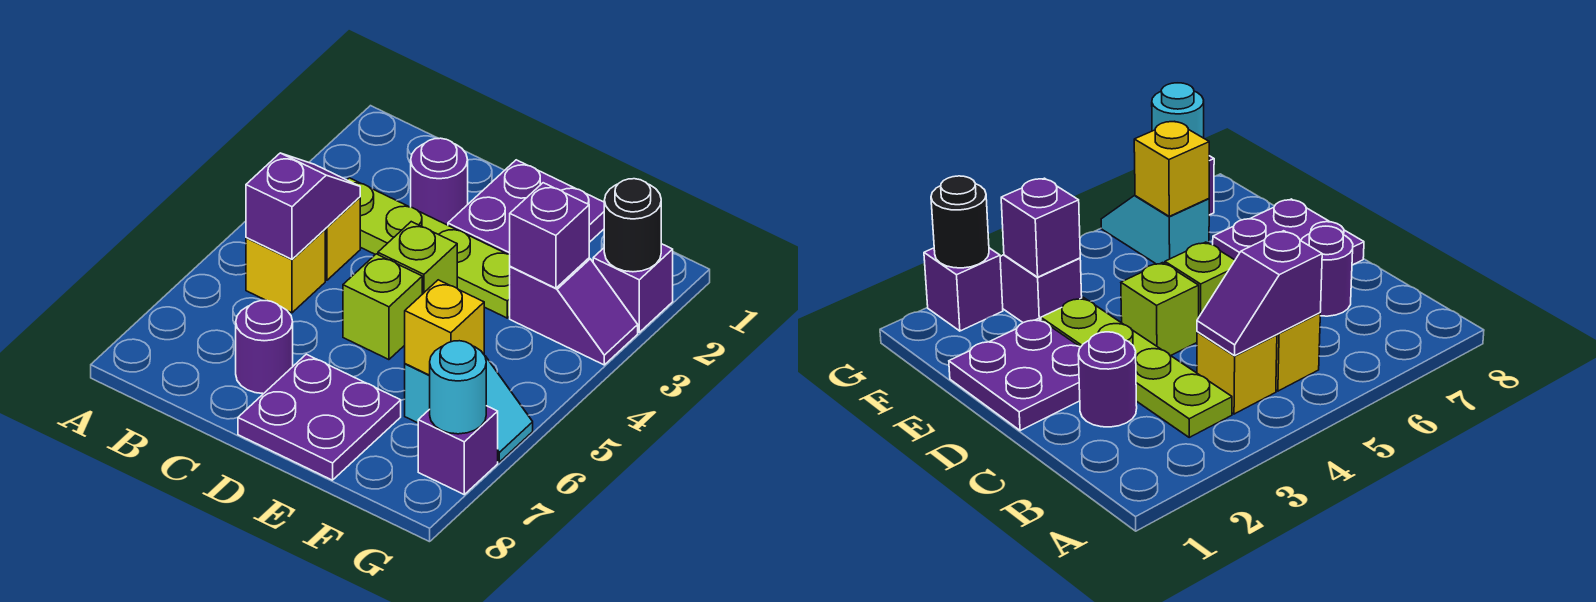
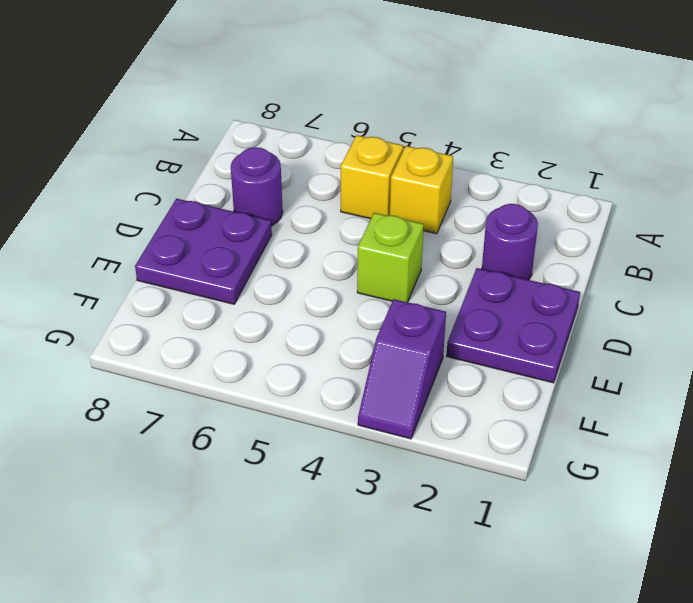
none -> lime 1x4 plate [347,178,510,318]
none -> lime 1x1 brick [343,254,422,360]
none -> cyan 1x2 slope [405,356,533,462]

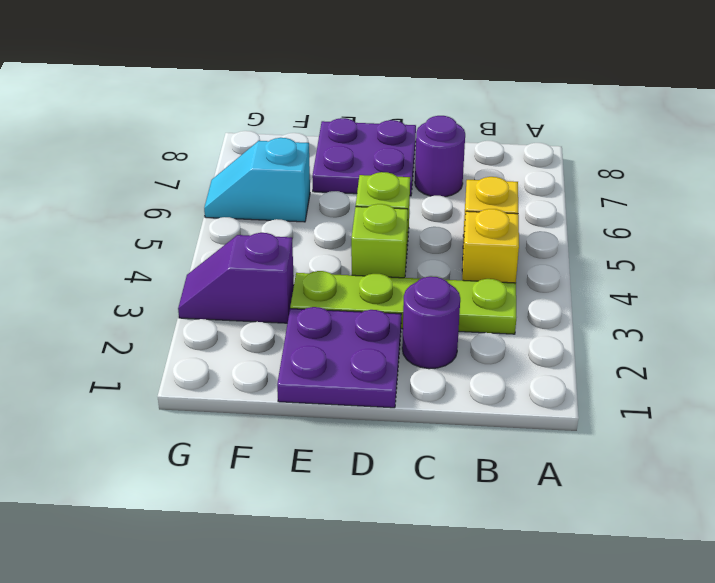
none -> purple 1x1 brick [593,244,673,332]
none -> purple 1x1 brick [418,406,498,494]
none -> purple 1x2 slope [246,153,360,259]

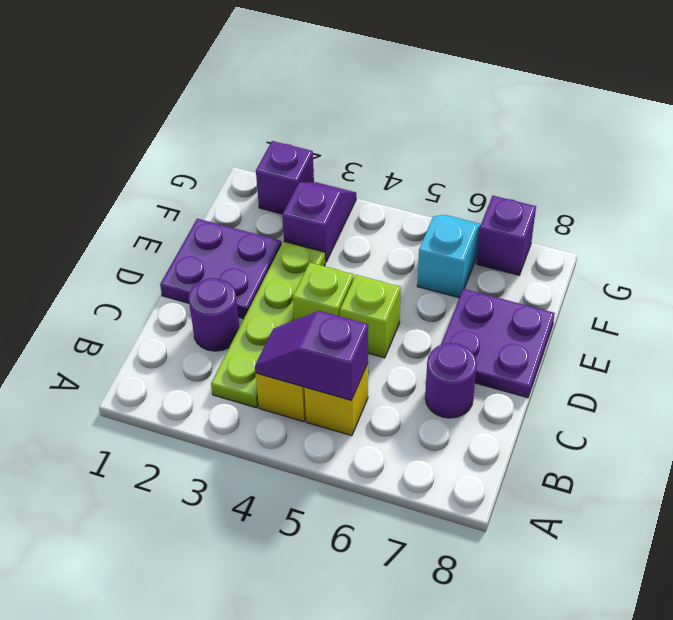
none -> purple 1x1 brick [510,183,589,288]
none -> yellow 1x1 brick [405,280,484,375]
none -> black 1x1 round brick [604,179,661,272]

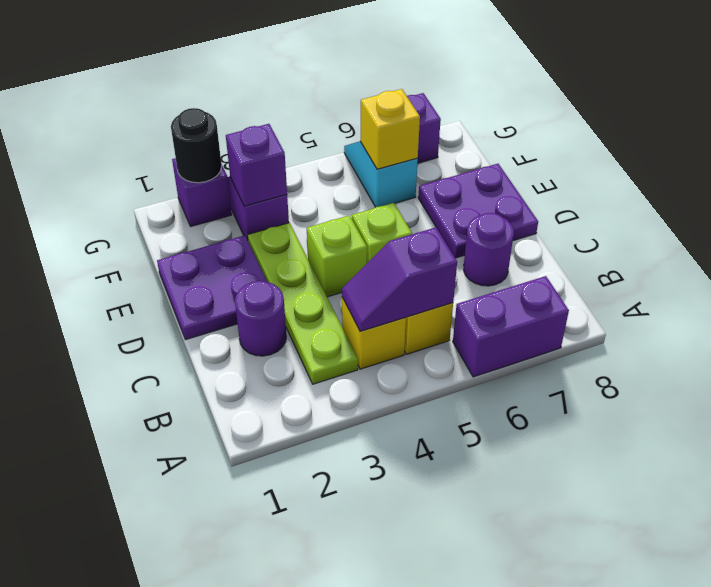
purple 1x2 brick [453,276,569,377] -> none
none -> cyan 1x1 round brick [430,341,486,434]

